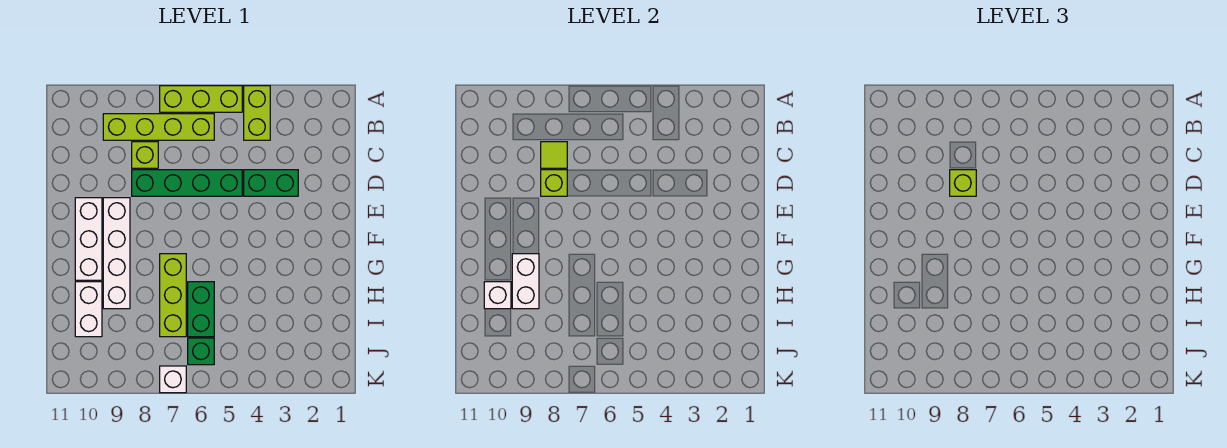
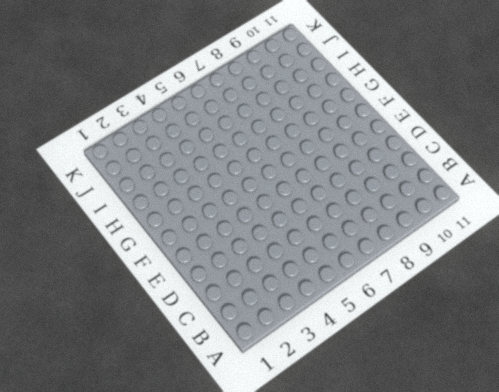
none -> lime 1x2 brick [244,86,270,140]
none -> lime 1x3 brick [160,86,242,112]
none -> lime 1x4 brick [103,114,214,140]

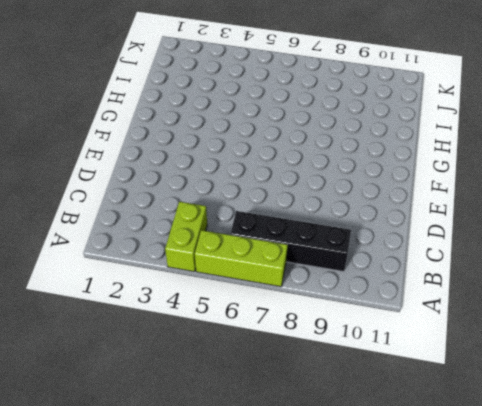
black 1x4 brick [230,211,351,272] -> lime 1x4 brick [103,114,214,140]
none -> lime 1x1 brick [132,142,158,168]
none -> green 1x2 brick [244,170,298,196]
none -> green 1x4 brick [132,170,242,196]

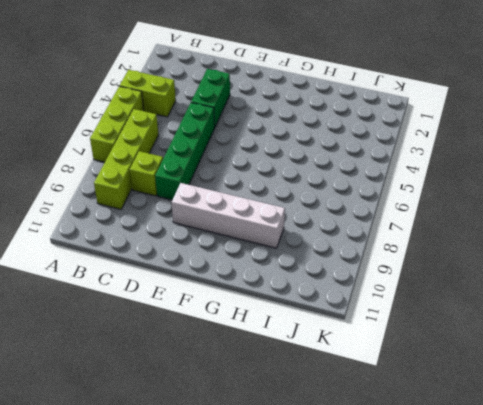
none -> white 1x3 brick [75,198,102,280]
none -> lime 1x3 brick [160,254,186,337]
none -> green 1x2 brick [188,282,214,337]

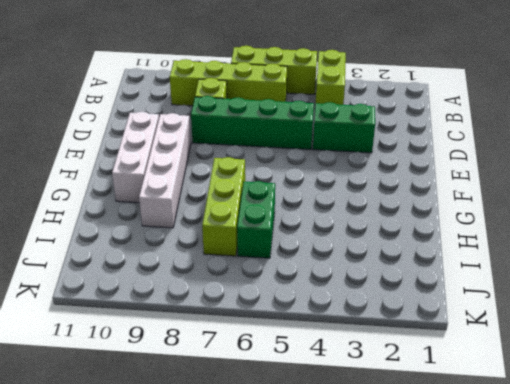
none -> white 1x2 brick [75,282,102,337]
none -> green 1x1 brick [188,338,214,365]
none -> white 1x1 brick [160,366,186,393]

